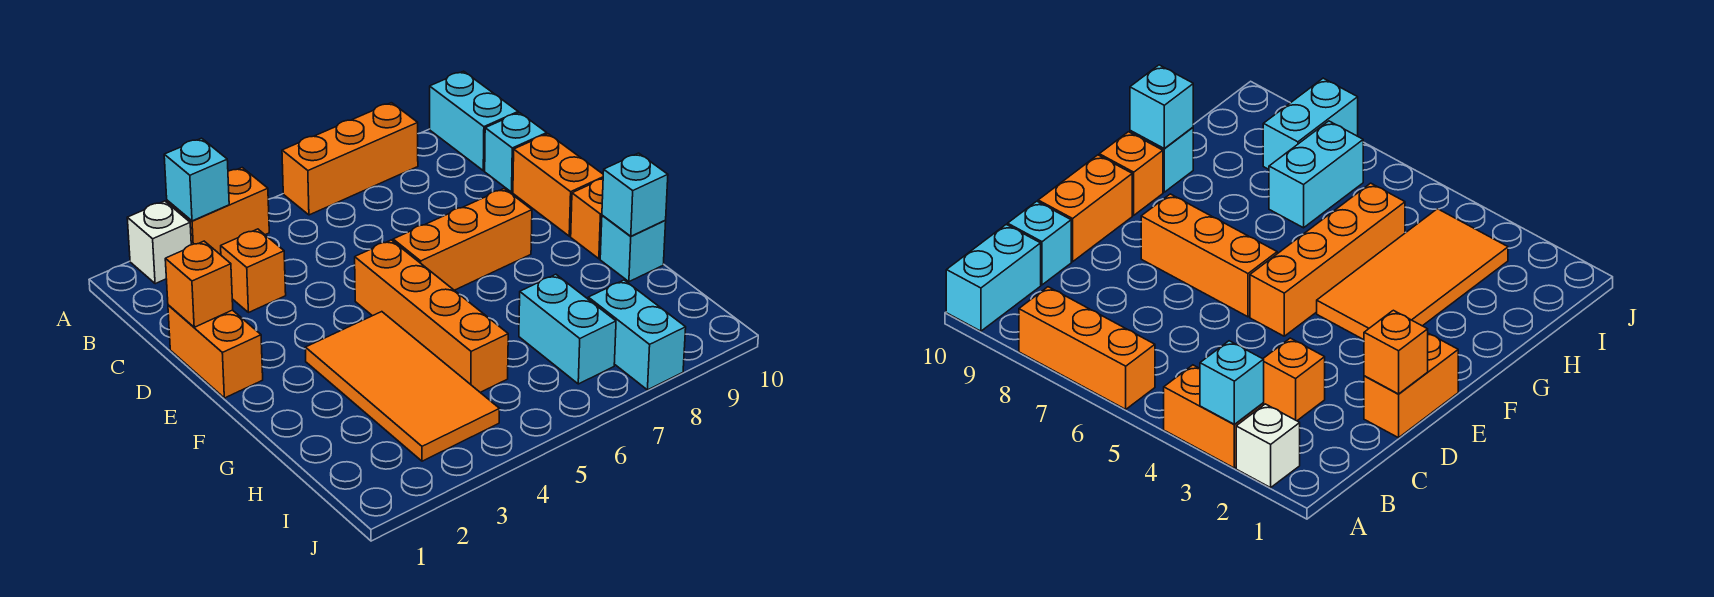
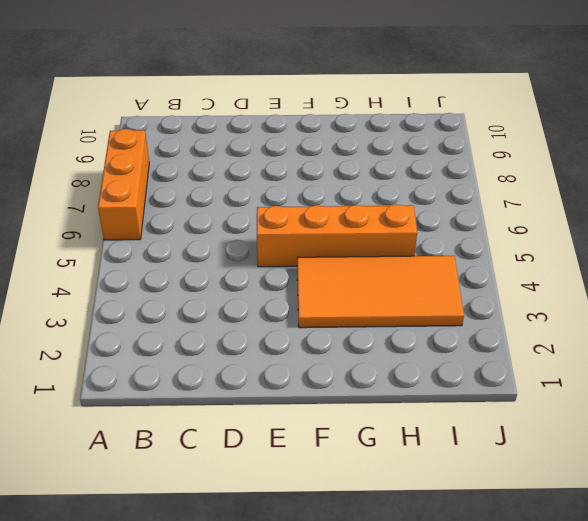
none -> white 1x1 brick [127,201,191,284]
none -> orange 1x2 brick [167,168,269,255]
none -> cyan 1x2 brick [430,71,518,171]

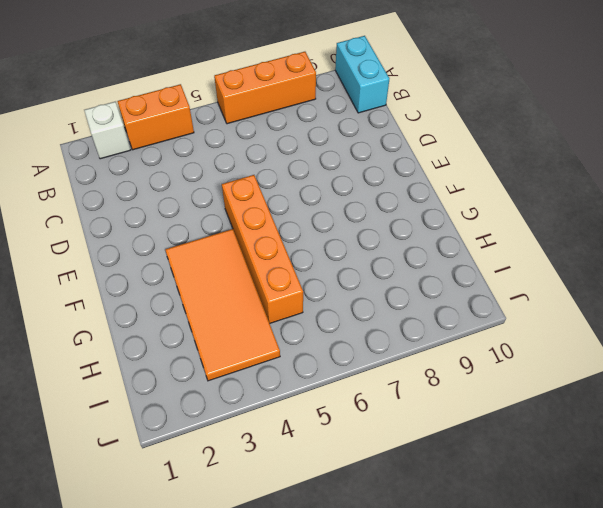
none -> orange 1x1 brick [221,229,286,313]
none -> cyan 1x1 brick [485,113,547,192]
none -> orange 1x2 brick [168,305,263,398]

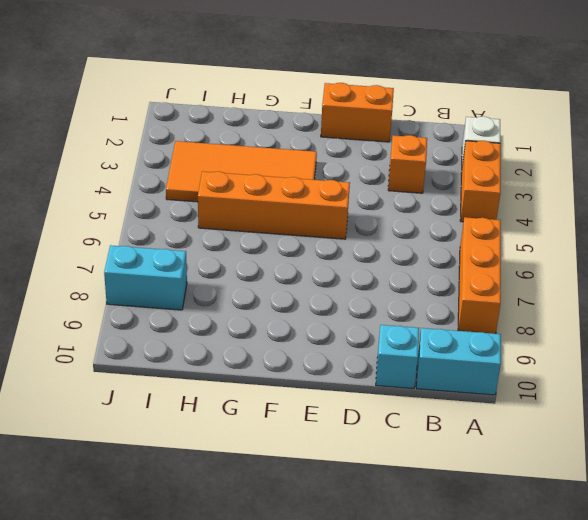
none -> orange 1x2 brick [513,134,603,236]
none -> orange 1x3 brick [393,189,532,290]
none -> orange 1x1 brick [571,179,603,259]

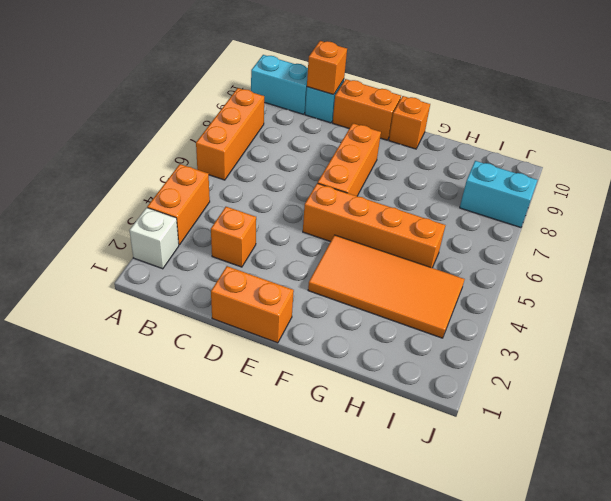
orange 1x1 brick [307,41,347,95] -> orange 1x1 brick moved to [165,241,233,327]
none -> cyan 1x1 brick [600,216,666,282]
none -> cyan 1x2 brick [519,274,616,384]
none -> cyan 1x1 brick [164,138,229,221]

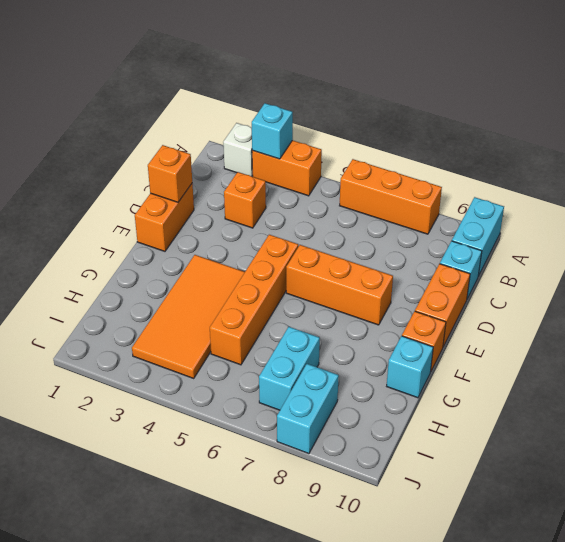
none -> cyan 1x1 brick [602,153,668,236]

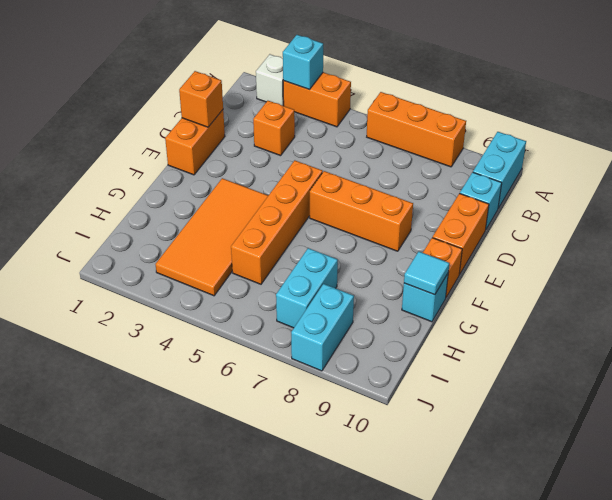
cyan 1x1 tile [404,252,449,295] -> cyan 1x1 brick [602,153,668,236]

